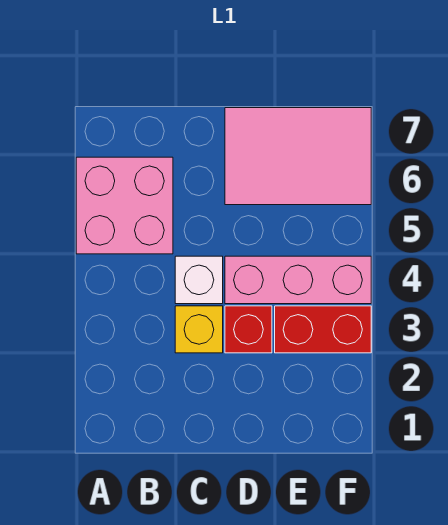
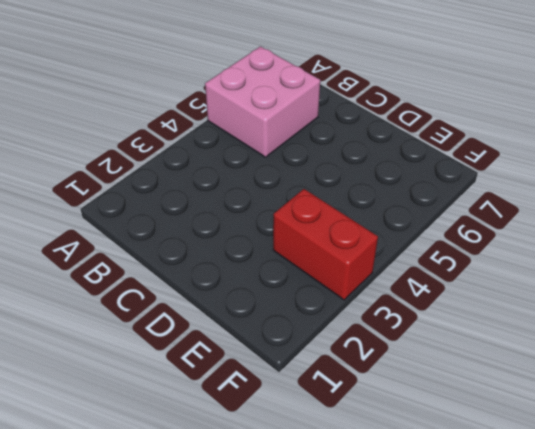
none -> yellow 1x1 brick [175,306,223,353]
none -> white 1x1 brick [175,256,223,304]

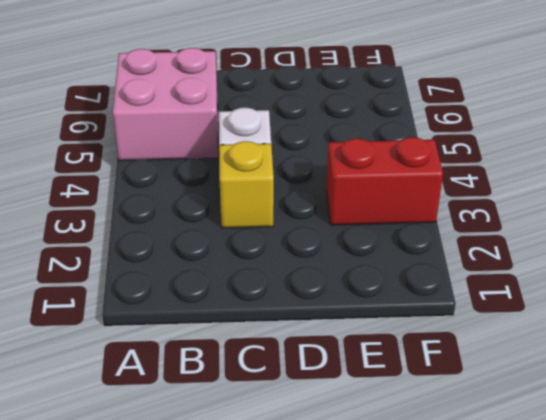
none -> red 1x1 brick [225,306,272,353]
none -> pink 1x3 brick [225,256,371,304]

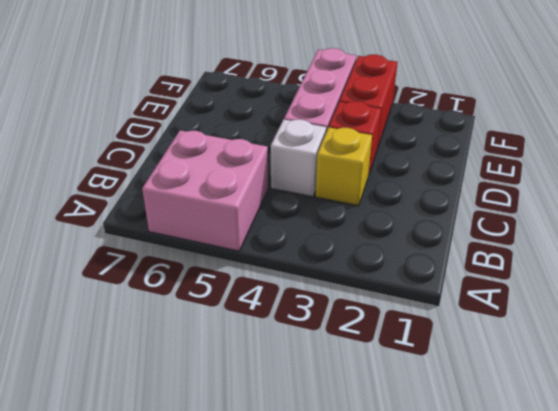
none -> pink 2x3 tile [225,108,371,205]

